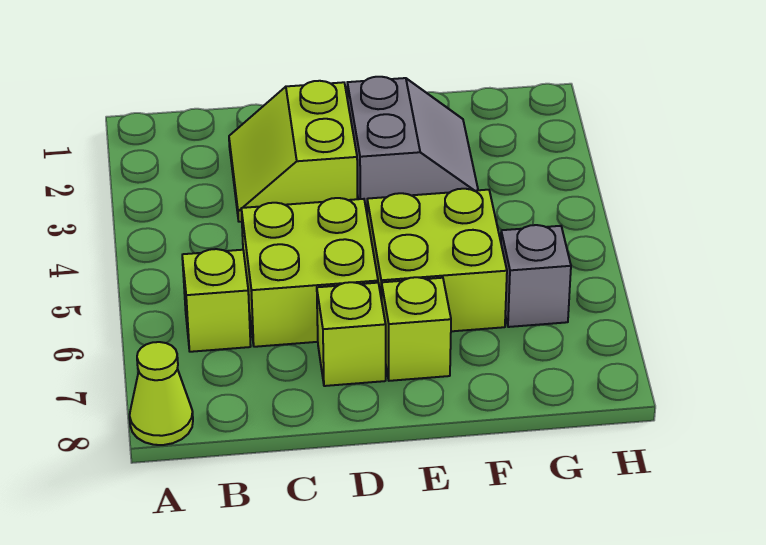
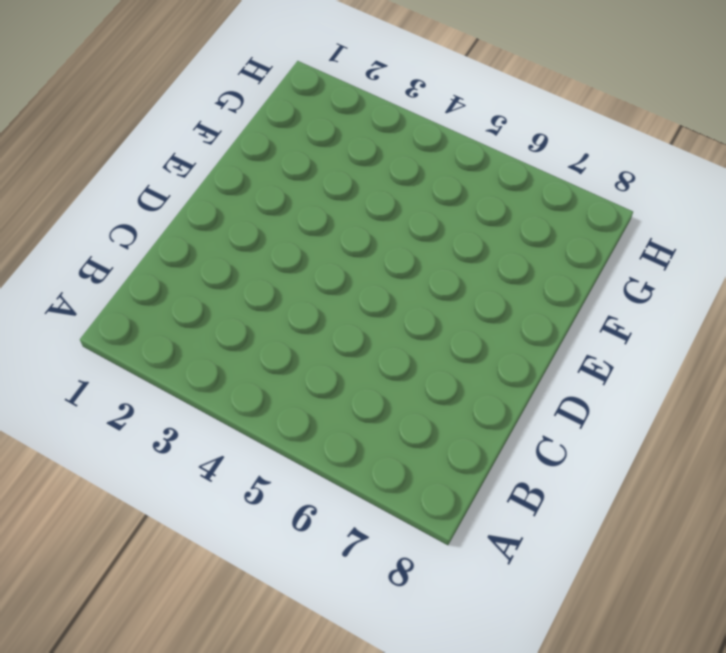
none -> lime 1x1 cone [130,342,193,445]
none -> lime 1x1 brick [182,249,251,352]

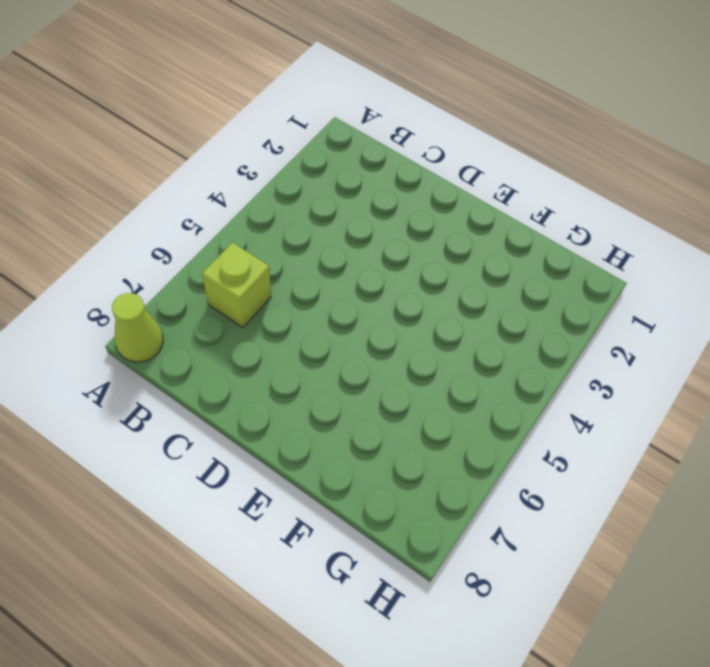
none -> lime 2x2 slope [229,81,357,222]
none -> lime 2x2 brick [241,198,378,347]

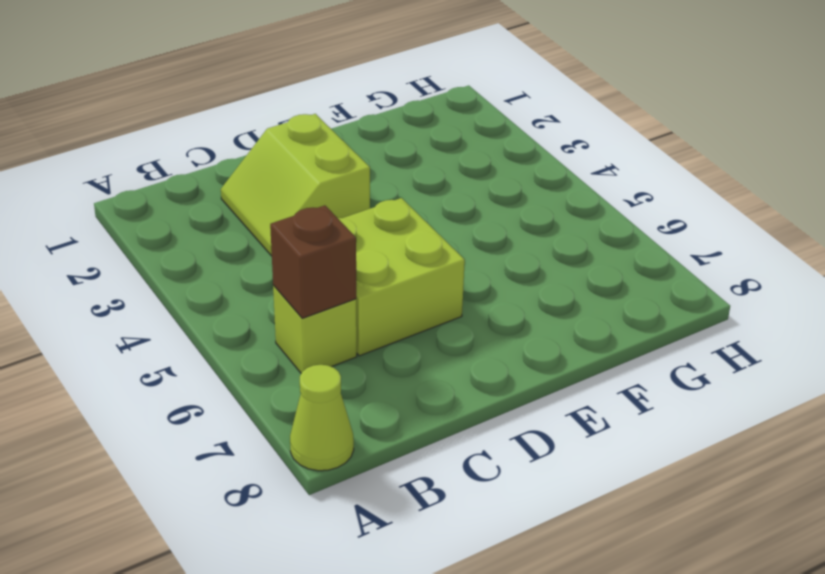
brown 1x1 brick [270,205,356,318] -> none
none -> lime 1x1 brick [317,282,386,386]
none -> grey 2x2 slope [347,77,478,212]

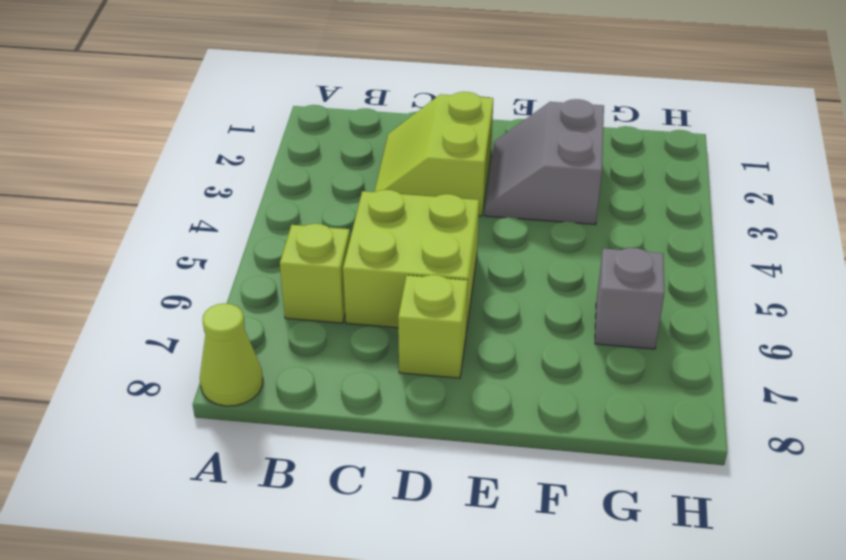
grey 2x2 slope [485,99,604,225] -> grey 2x2 slope turned to [347,77,478,212]
none -> lime 2x2 brick [367,189,507,331]
none -> lime 1x1 brick [382,277,451,381]

